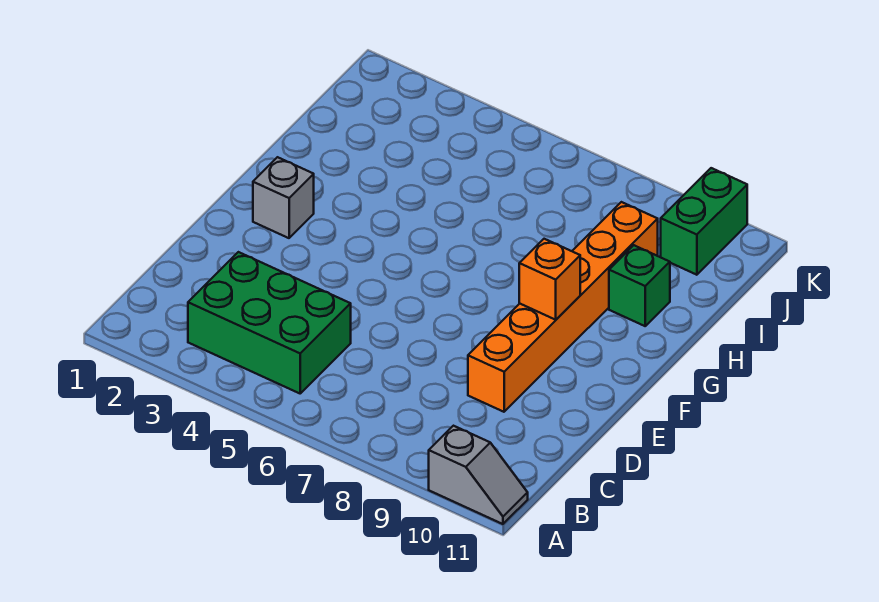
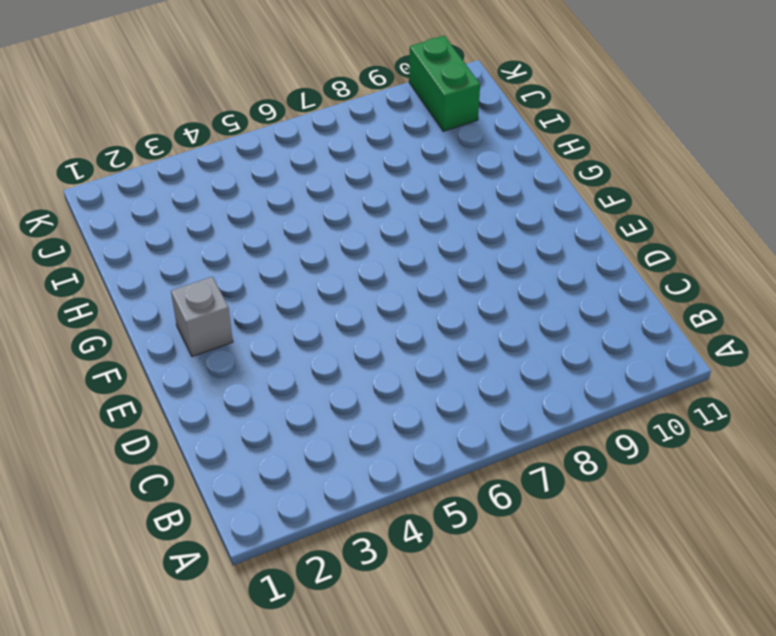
none -> grey 1x2 slope [429,426,528,524]
none -> green 2x3 brick [188,252,351,393]

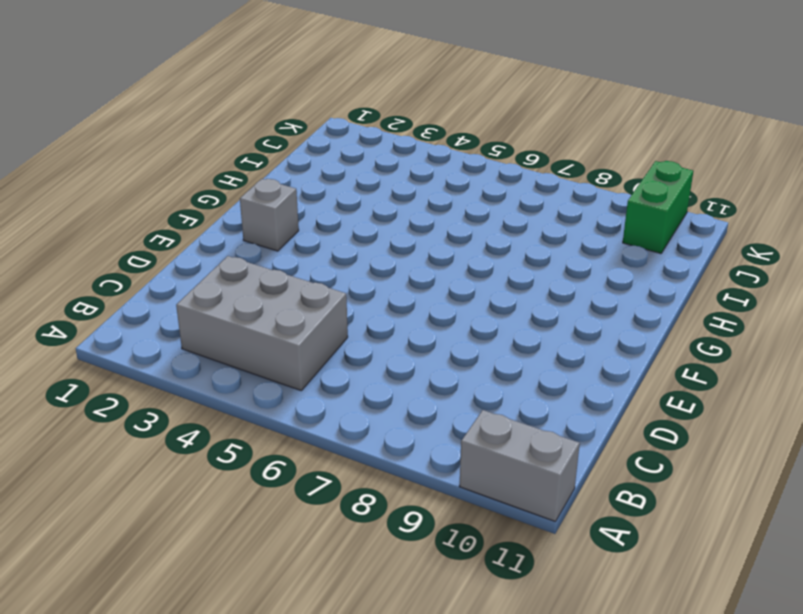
grey 1x2 brick [459,410,580,522] -> grey 1x2 slope [429,426,528,524]
grey 2x3 brick [176,256,348,390] -> green 2x3 brick [188,252,351,393]
none -> orange 1x6 brick [468,202,658,412]
none -> green 1x1 brick [609,245,670,326]

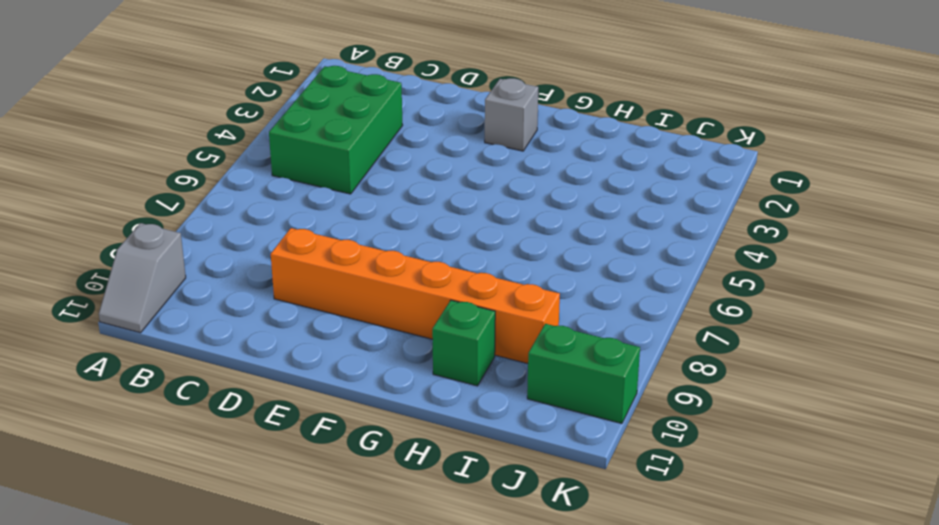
none -> orange 1x1 brick [519,239,580,320]

